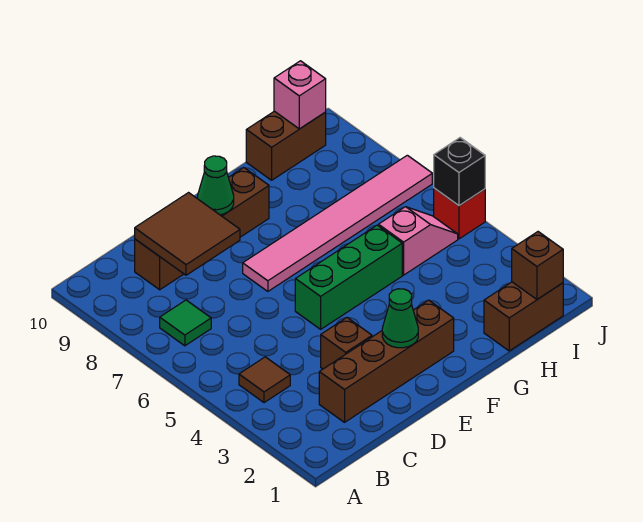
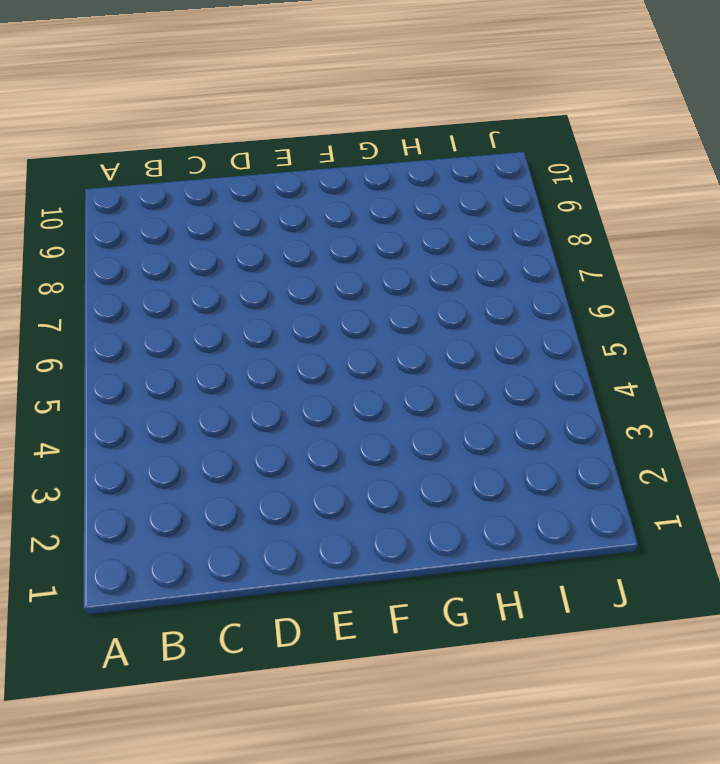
none -> brown 1x1 tile [239,357,290,403]
none -> green 1x1 tile [160,300,211,346]
none -> brown 1x4 brick [319,300,454,422]

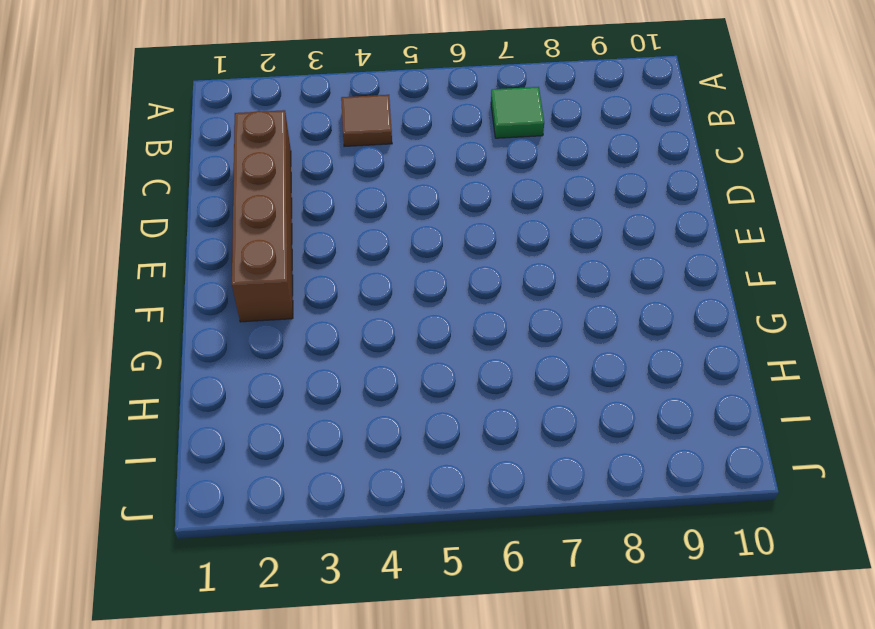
none -> brown 1x4 brick [135,168,269,290]
none -> brown 1x1 brick [321,318,372,369]
none -> green 1x3 brick [295,225,402,329]

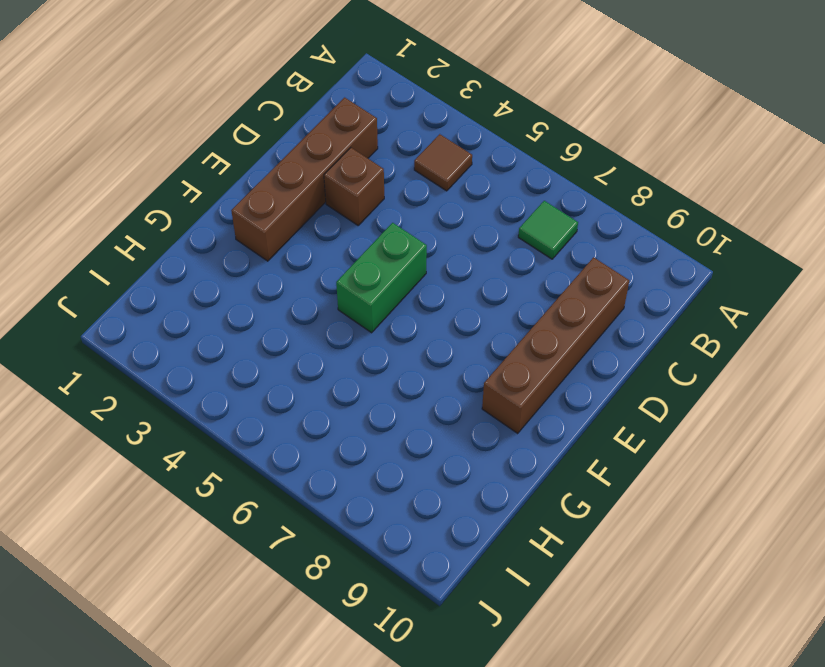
green 1x2 brick [336,223,427,333] -> green 1x3 brick [295,225,402,329]
none -> pink 1x6 tile [243,155,432,291]
none -> brown 1x2 brick [484,282,563,351]
none -> pink 1x2 slope [378,207,458,275]

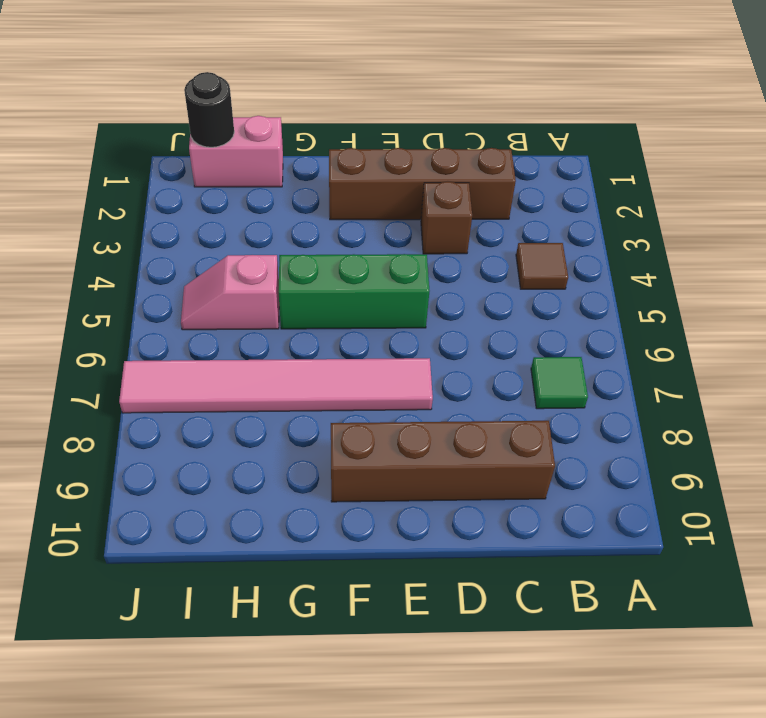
pink 1x2 brick [189,116,283,187] -> brown 1x2 brick [484,282,563,351]
black 1x1 round brick [184,72,234,147] -> brown 1x1 brick [512,232,563,299]
none -> brown 1x2 brick [246,111,326,180]
none -> red 1x1 brick [434,188,485,239]
none -> brown 2x2 tile [135,193,240,275]

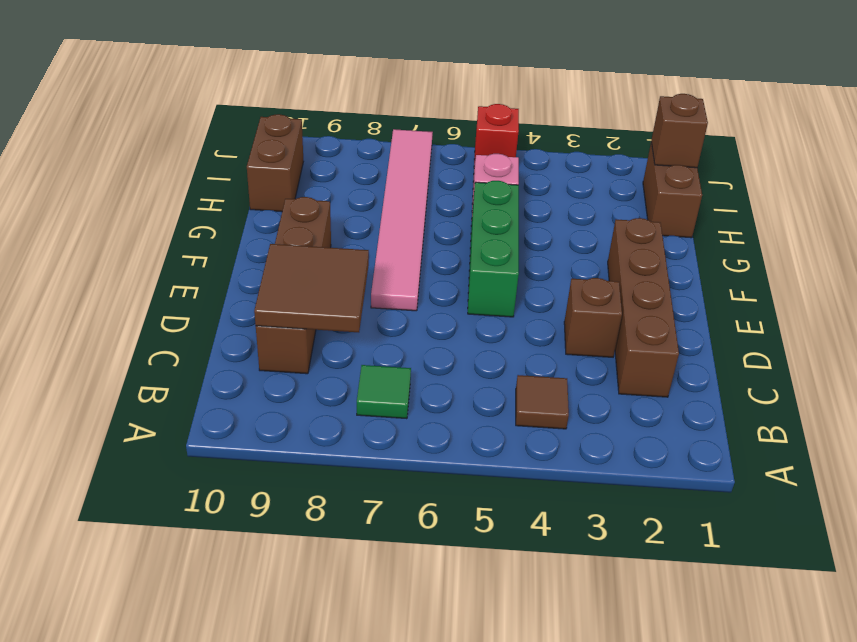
none -> green 1x1 cone [382,289,418,348]
none -> green 1x1 cone [198,156,234,215]
none -> pink 1x1 brick [274,61,326,129]

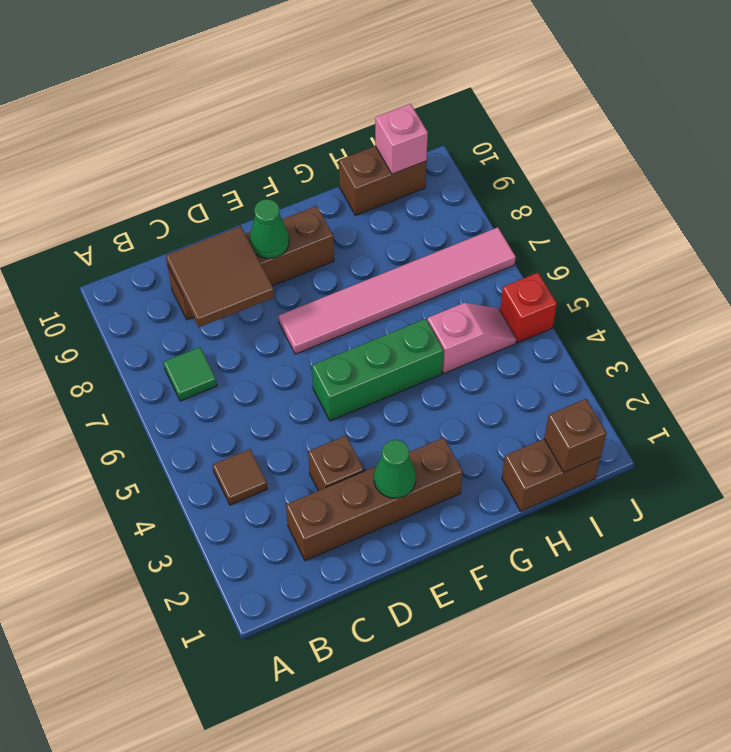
none -> black 1x1 brick [434,138,485,206]

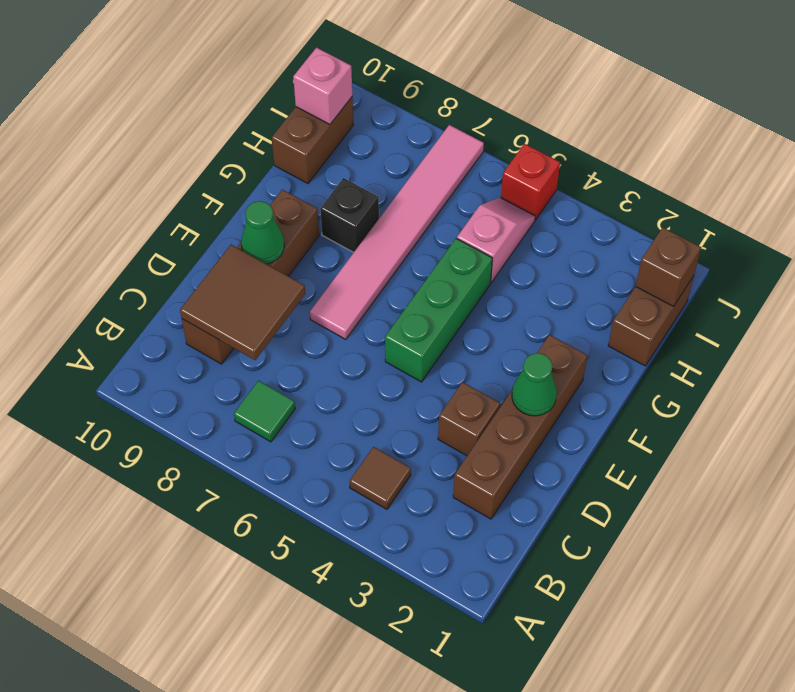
black 1x1 brick [320,178,379,252] -> black 1x1 brick moved to [434,138,485,206]

